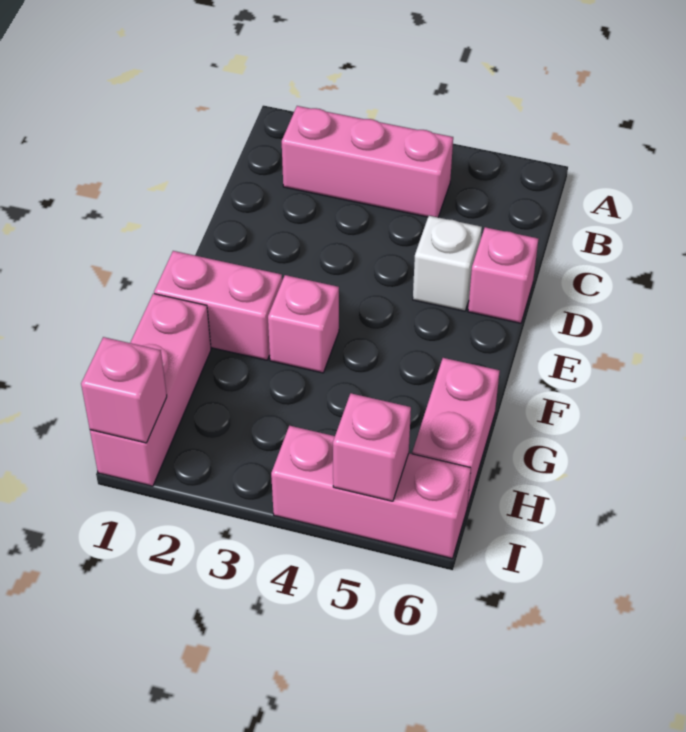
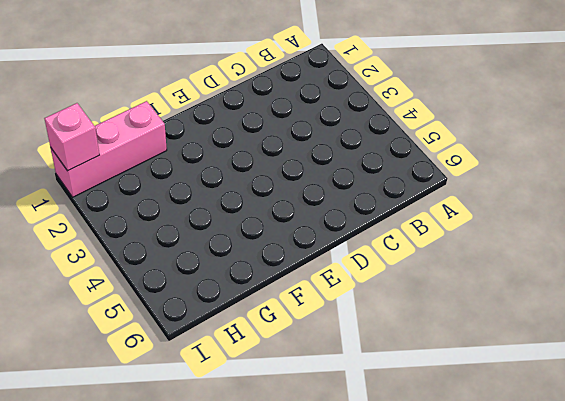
none -> pink 1x3 brick [282,106,453,217]
none -> white 1x1 brick [413,216,482,311]

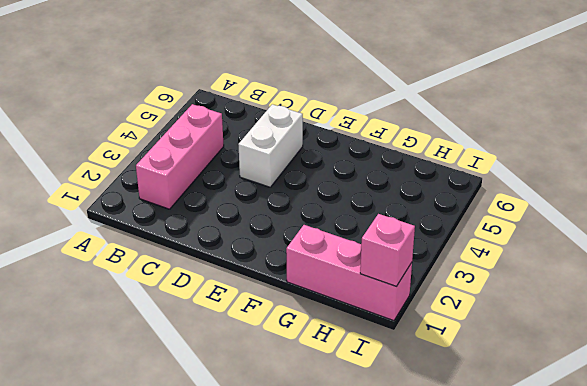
white 1x2 brick [238,104,303,187] -> white 1x1 brick [413,216,482,311]
none -> pink 1x1 brick [468,227,538,323]
none -> pink 1x2 brick [154,251,282,360]

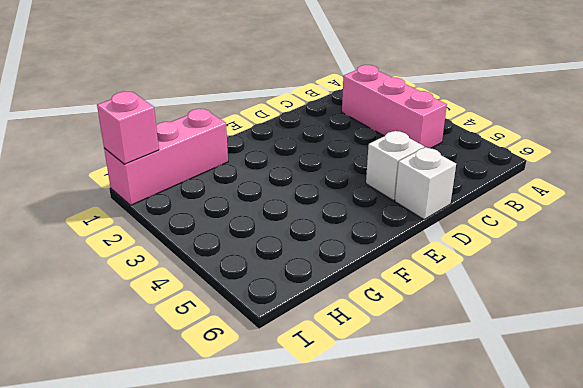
white 1x1 brick [395,147,456,220] -> pink 1x1 brick [468,227,538,323]
none -> pink 1x2 brick [154,251,282,360]
none -> pink 1x1 brick [268,275,339,373]

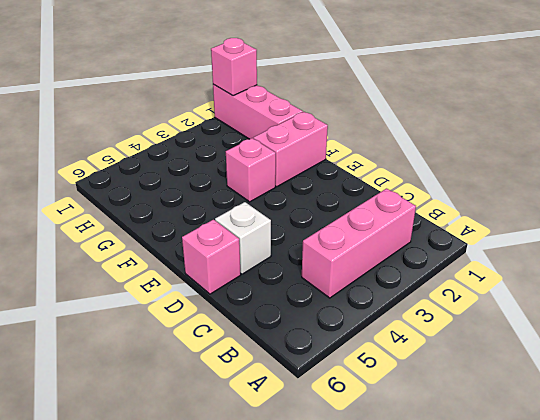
none -> pink 1x2 brick [412,358,500,507]
none -> pink 1x3 brick [271,426,471,559]

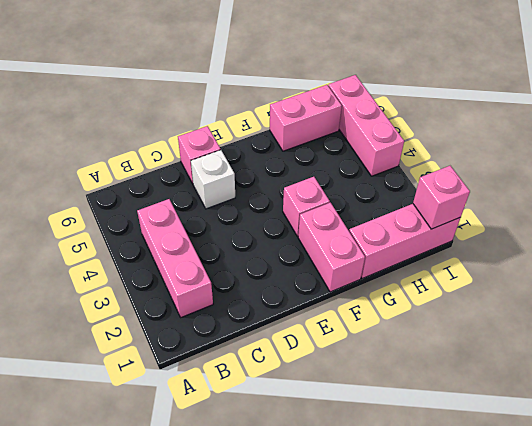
none -> pink 1x1 brick [333,393,411,501]

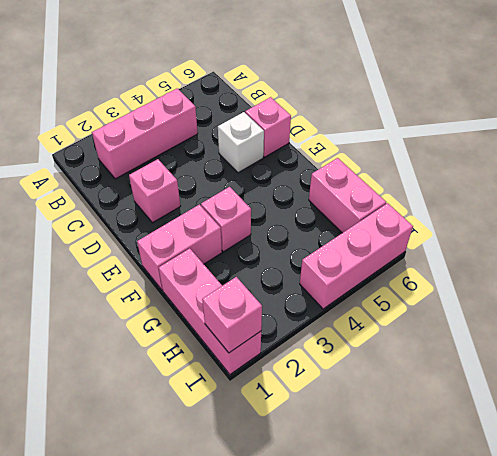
pink 1x1 brick [129,159,180,223] -> pink 1x1 brick moved to [333,393,411,501]

